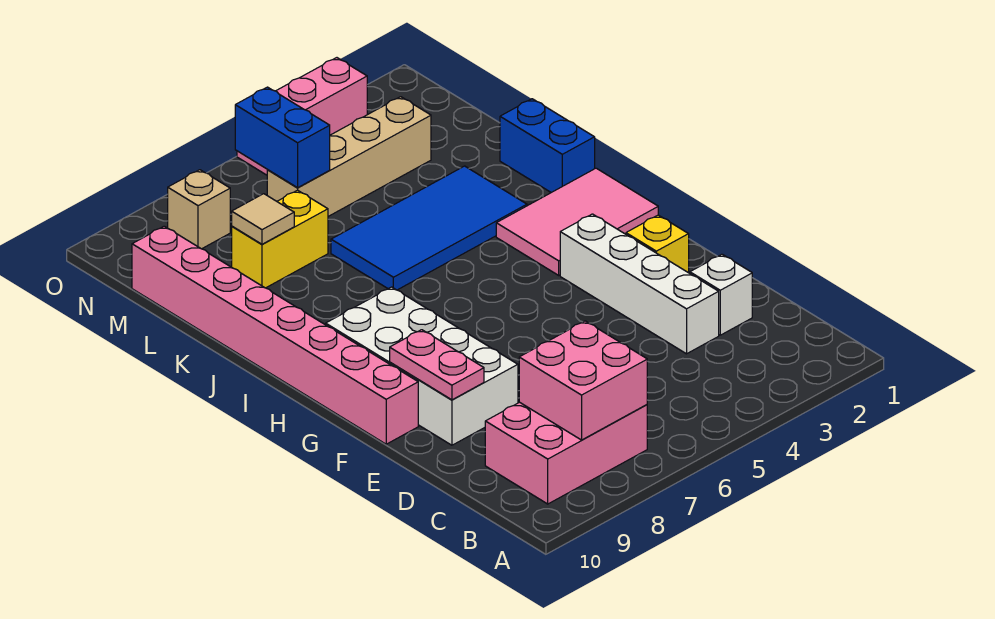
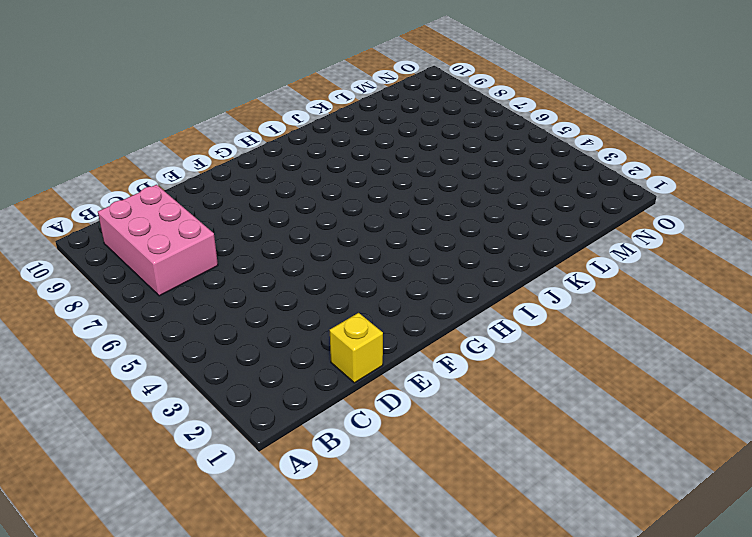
yellow 1x1 brick [330,313,383,383] -> yellow 1x1 brick moved to [626,215,689,273]
none -> white 1x1 brick [690,254,752,335]
none -> white 1x4 brick [560,214,719,354]
none -> white 2x4 brick [326,287,518,445]

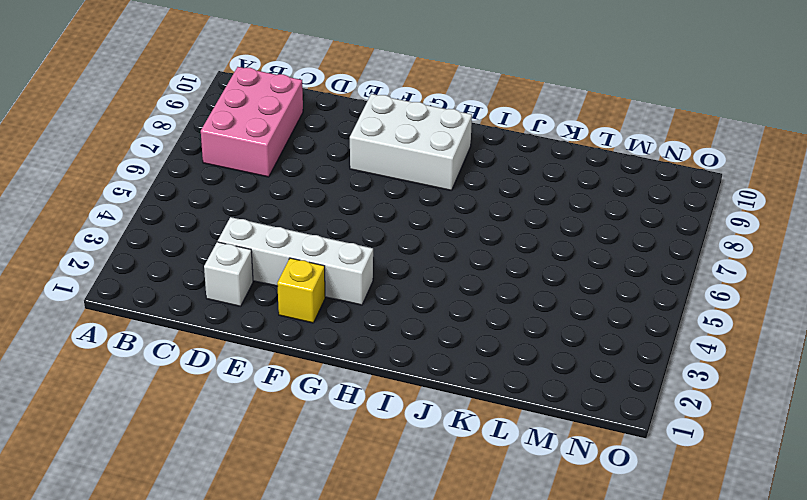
white 2x3 brick [350,94,472,190] -> white 2x4 brick [326,287,518,445]
none -> pink 1x8 brick [132,226,418,444]
none -> pink 2x3 tile [496,168,658,275]
none -> blue 1x2 brick [500,99,595,193]

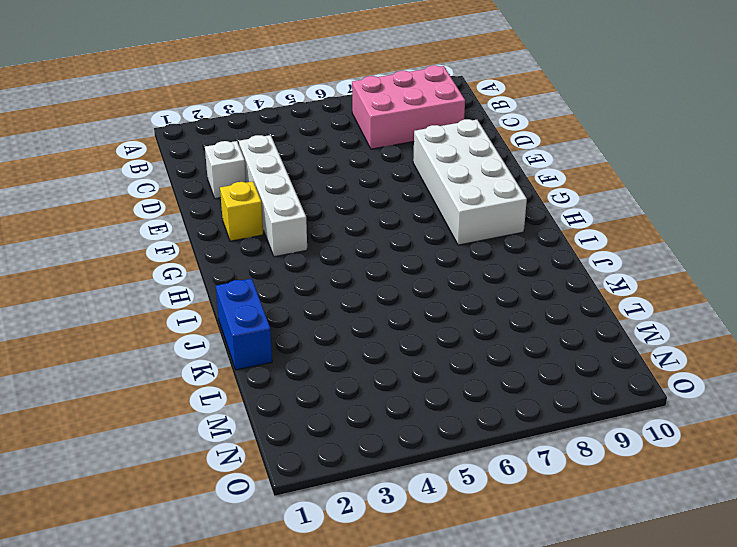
none -> pink 1x8 brick [132,226,418,444]
none -> pink 2x3 tile [496,168,658,275]
none -> blue 2x4 tile [331,166,527,290]

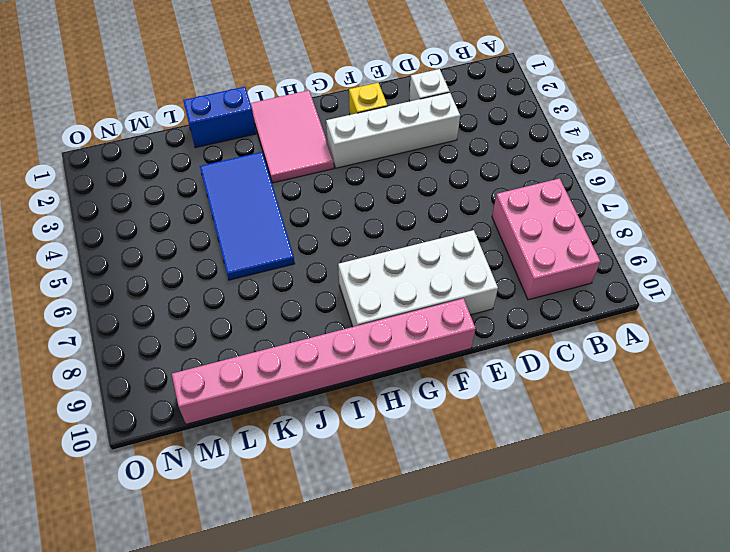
none -> yellow 1x2 brick [232,190,328,288]
none -> tan 1x4 brick [267,97,431,216]
none -> tan 1x1 brick [168,170,230,249]

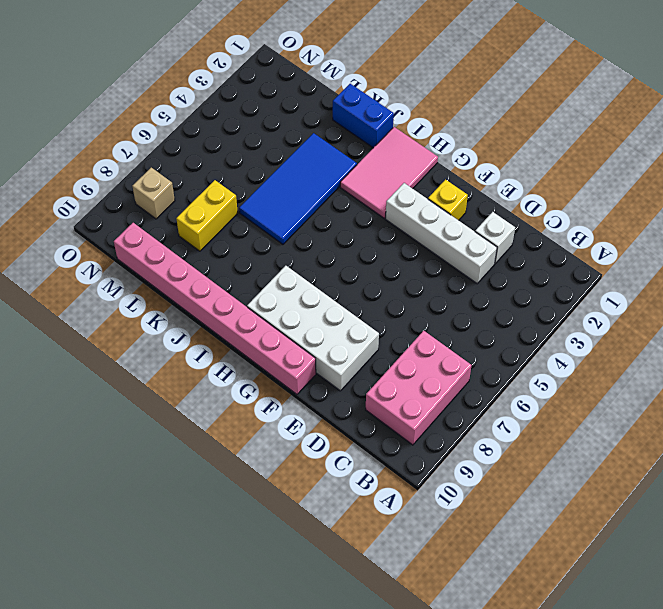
none -> tan 1x4 brick [267,97,431,216]
none -> pink 1x3 brick [237,58,367,175]
none -> pink 2x2 brick [519,321,647,440]

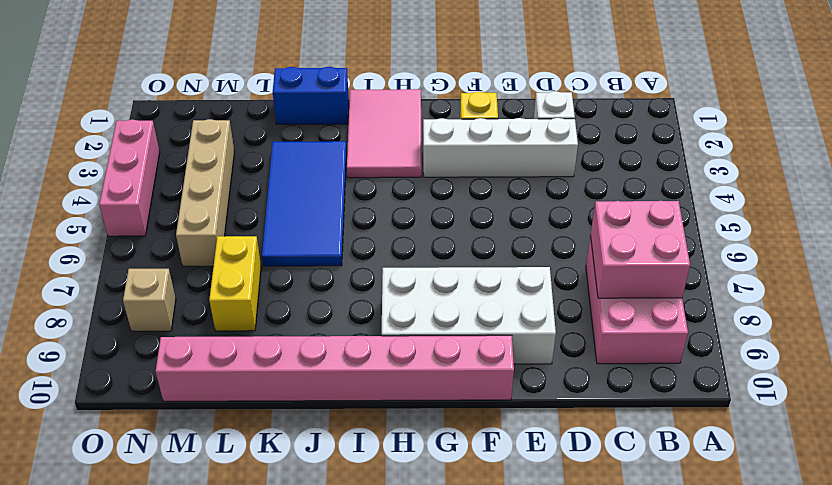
none -> pink 1x2 plate [390,330,484,400]
none -> tan 1x1 tile [232,194,294,244]
none -> blue 1x2 brick [235,87,330,188]

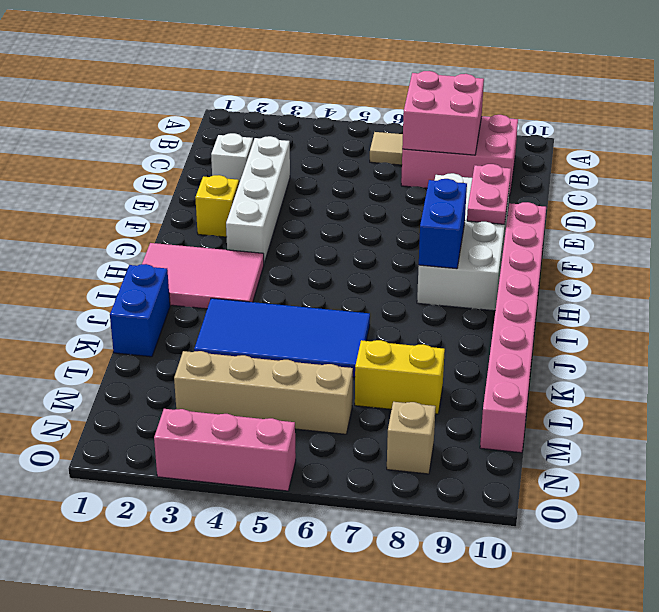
tan 1x1 tile [370,132,403,165] -> tan 1x1 tile moved to [232,194,294,244]
blue 1x2 brick [419,179,467,269] -> blue 1x2 brick moved to [235,87,330,188]

